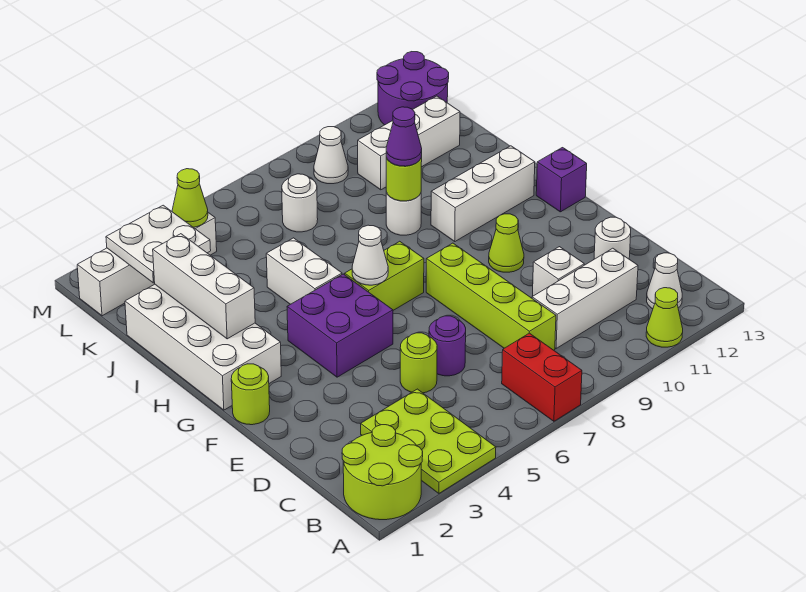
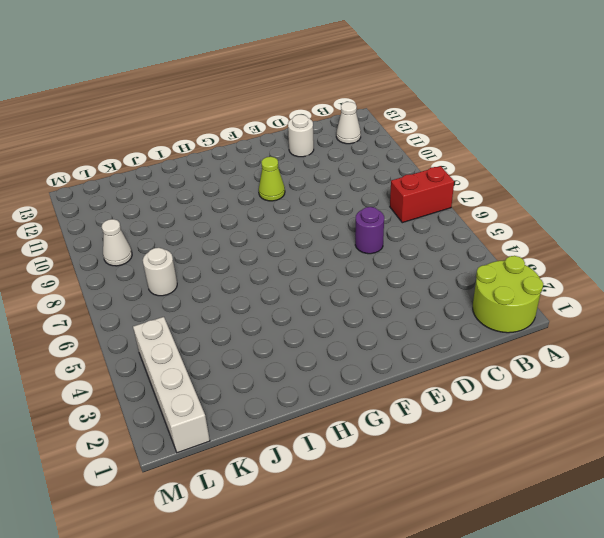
none -> lime 2x3 plate [361,389,496,493]
none -> lime 1x1 cone [646,288,683,347]
none -> lime 1x4 brick [426,243,556,350]
none -> white 1x3 brick [532,248,638,348]

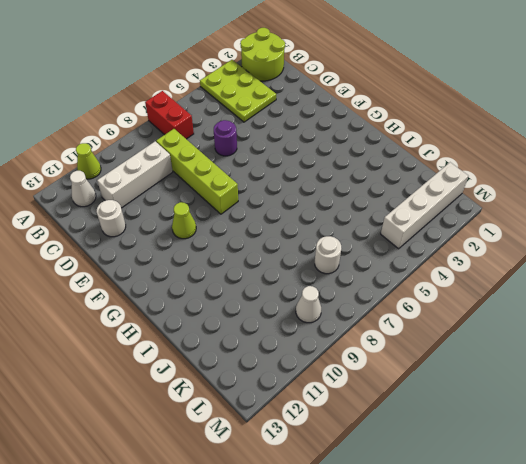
none -> lime 1x1 round brick [400,333,437,393]
none -> white 1x1 brick [533,247,584,296]
none -> lime 1x1 round brick [231,364,270,425]
none -> purple 2x2 brick [287,274,393,377]

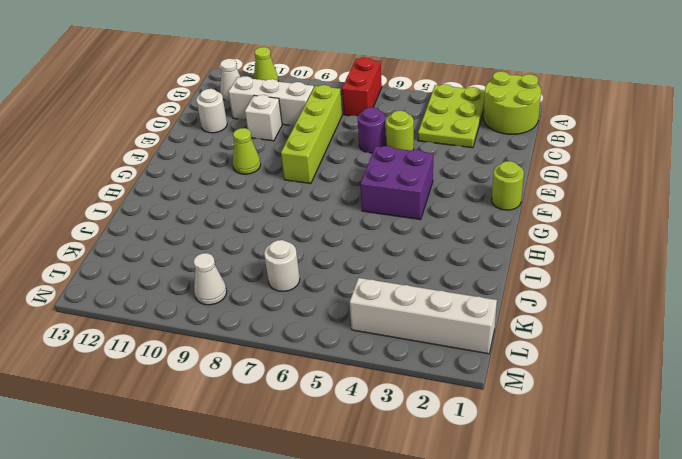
none -> white 2x4 brick [125,284,281,410]
none -> lime 1x2 brick [345,241,424,310]
none -> purple 1x1 brick [536,148,587,212]
none -> white 1x2 brick [266,238,342,304]

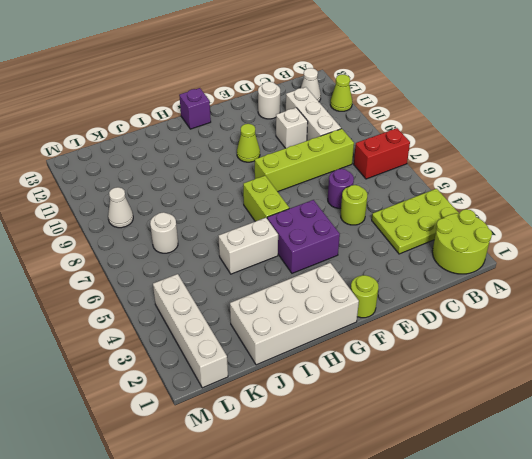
none -> white 1x3 brick [431,146,535,241]
none -> white 1x1 round brick [386,192,421,235]
none -> white 1x3 brick [358,96,460,190]
none -> purple 2x2 round brick [377,52,449,125]

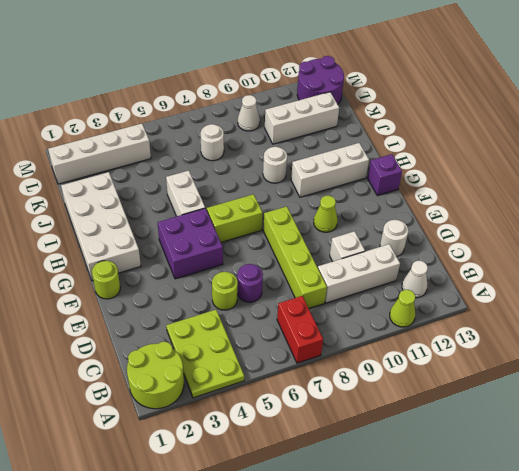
none -> white 1x1 cone [352,225,388,285]
none -> white 1x3 brick [153,234,255,339]
none -> lime 1x1 round brick [386,155,422,201]
none -> white 2x2 plate [106,205,211,283]

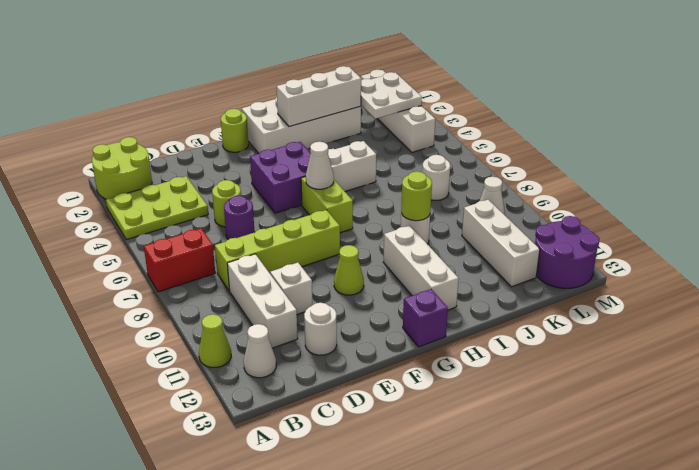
none -> lime 1x1 cone [172,169,208,227]
none -> purple 1x1 cone [386,107,422,166]

